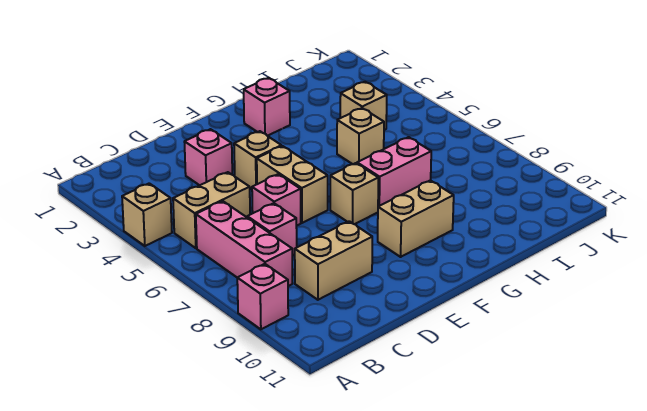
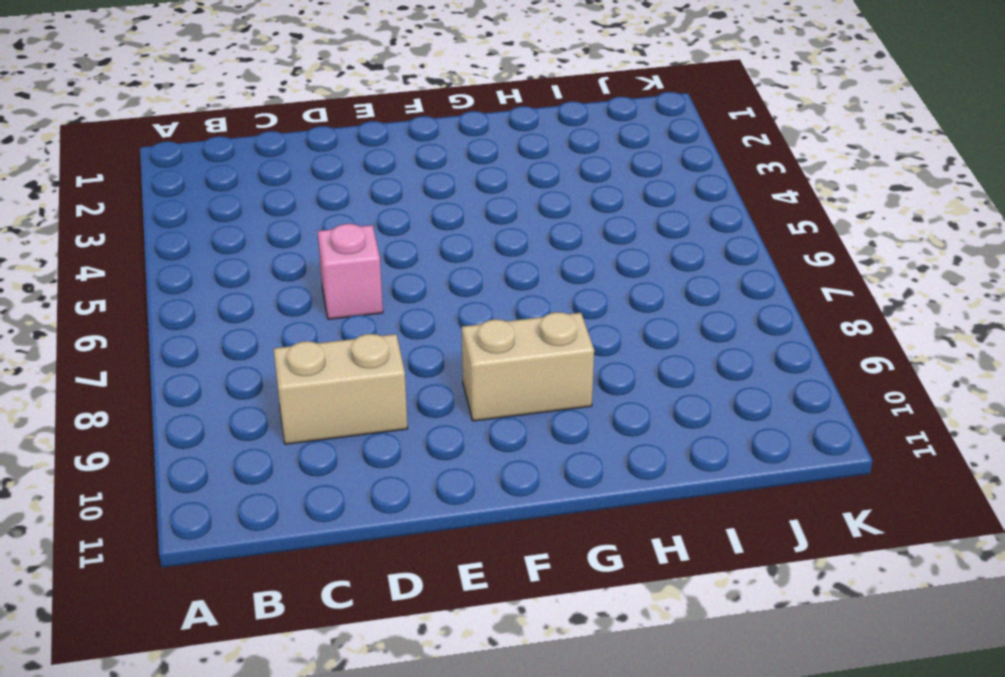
none -> tan 1x1 brick [122,183,172,246]
none -> pink 1x1 brick [237,264,288,329]
none -> tan 1x2 brick [173,172,250,248]

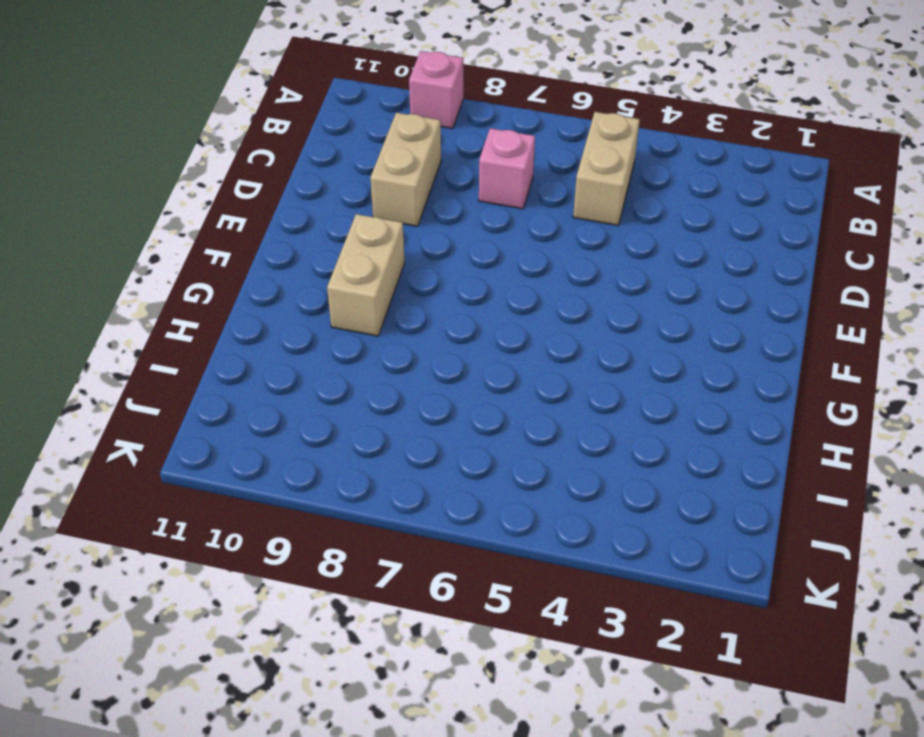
none -> tan 1x1 brick [122,183,172,246]
none -> pink 1x3 brick [196,201,293,286]
none -> pink 1x1 brick [184,129,232,185]

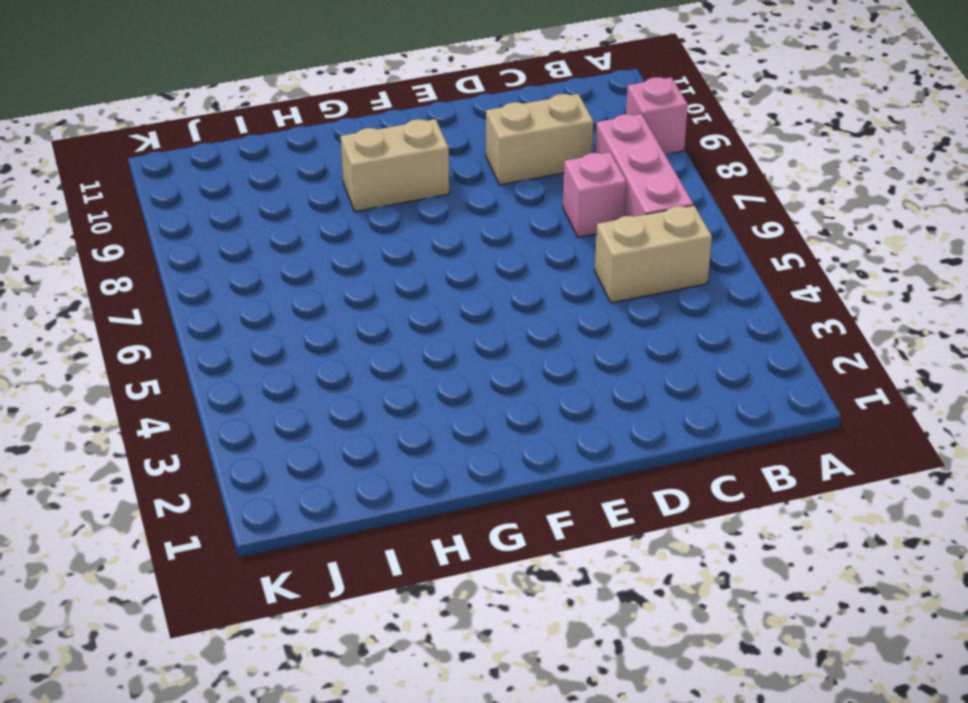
none -> tan 1x1 brick [122,183,172,246]
none -> pink 1x1 brick [184,129,232,185]
none -> pink 1x1 brick [252,174,301,226]

